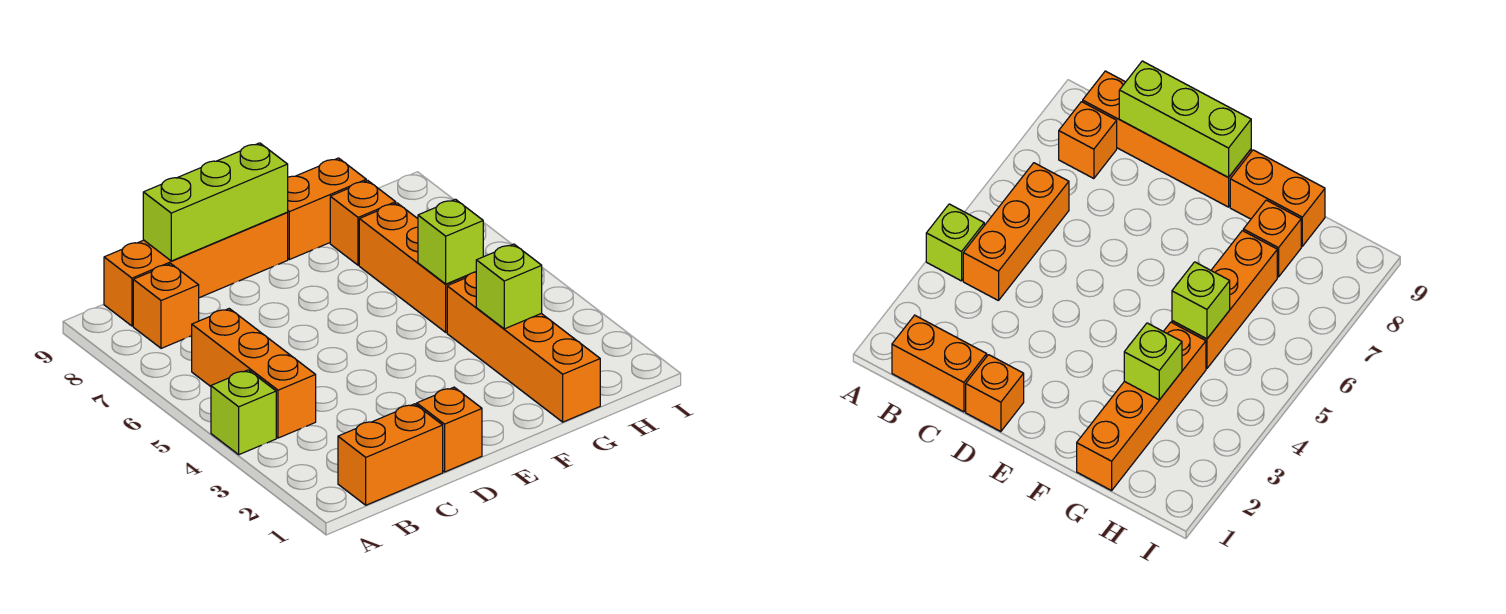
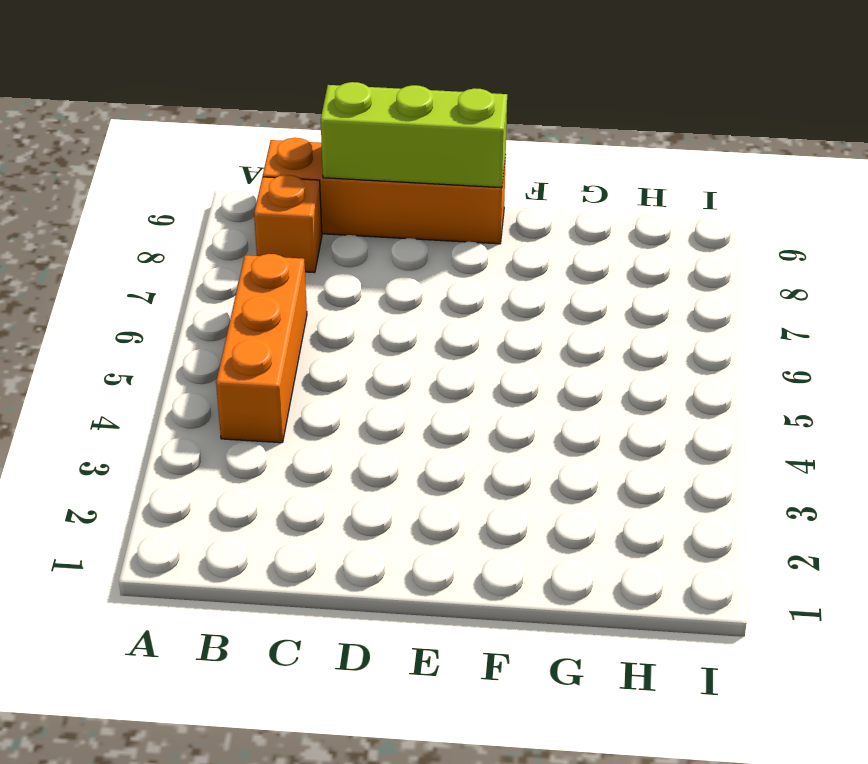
none -> lime 1x1 brick [211,370,276,455]
none -> orange 1x2 brick [338,404,443,505]
none -> orange 1x1 brick [417,387,482,472]

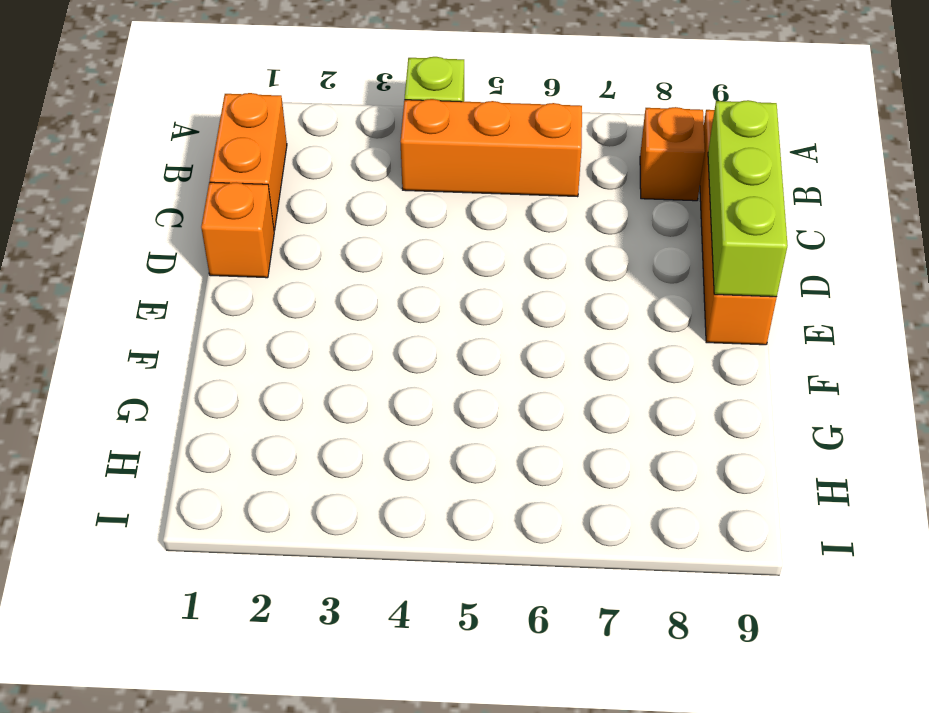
none -> orange 1x2 brick [287,158,366,260]
none -> orange 1x4 brick [447,272,600,422]
none -> orange 1x3 brick [359,203,468,332]

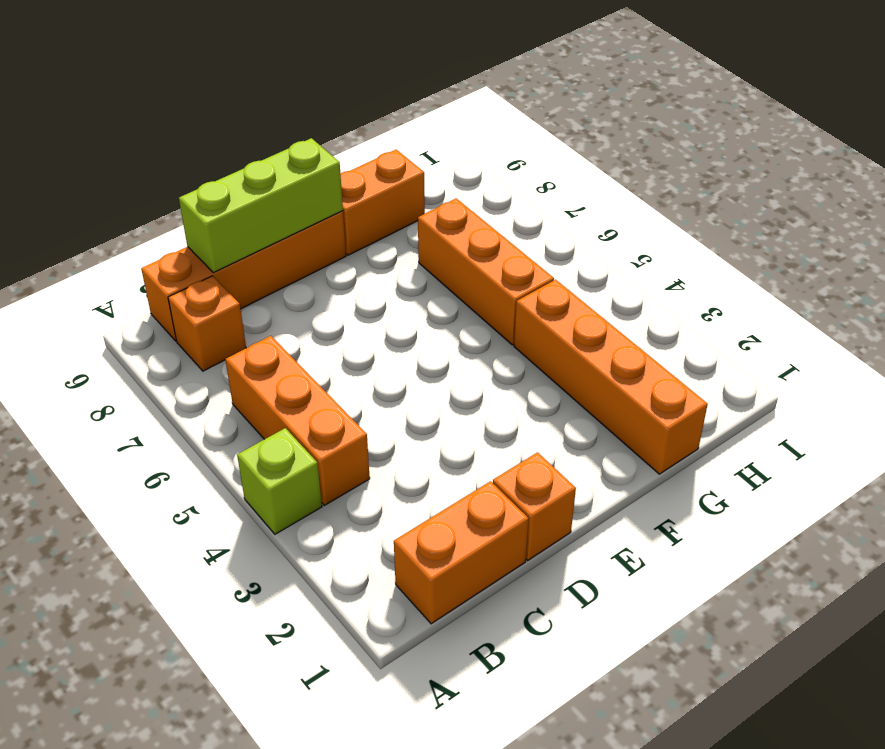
none -> orange 1x1 brick [330,180,396,265]
none -> lime 1x1 brick [476,244,542,329]
none -> lime 1x1 brick [418,199,483,284]

